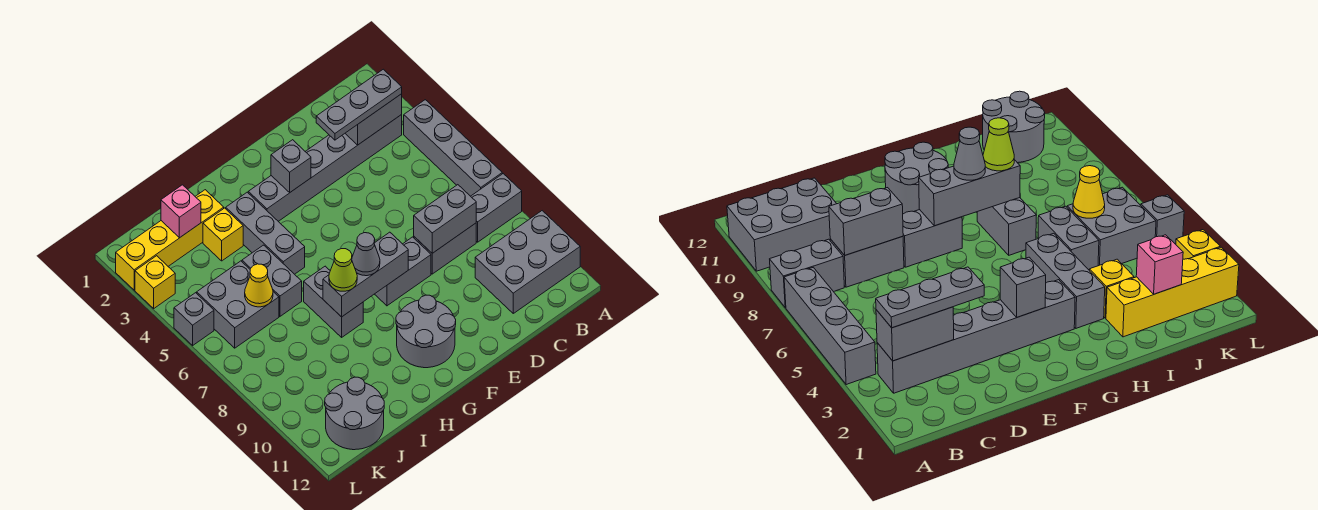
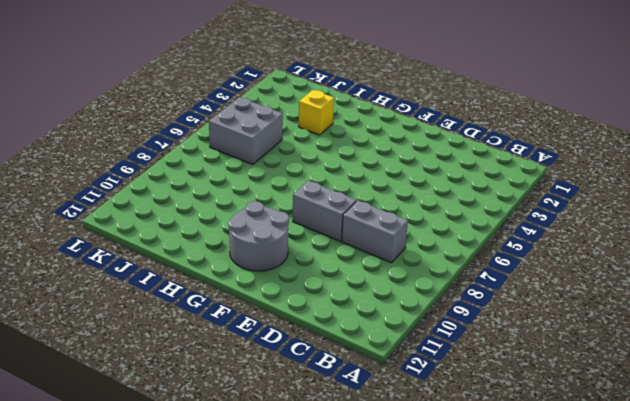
none -> grey 1x4 brick [404,100,502,196]
none -> grey 1x2 brick [471,174,522,242]
none -> grey 2x3 brick [475,211,580,313]

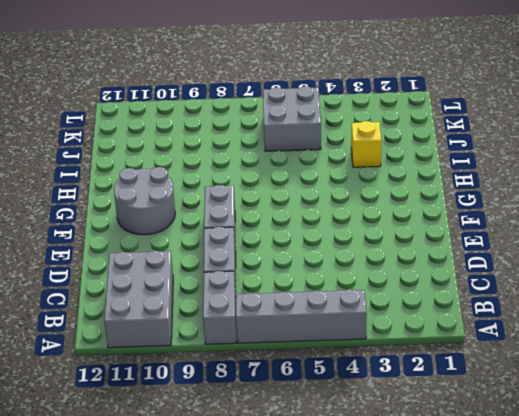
none -> grey 1x6 brick [248,115,402,221]
none -> grey 1x3 brick [226,192,305,274]
none -> grey 1x2 brick [304,266,363,337]

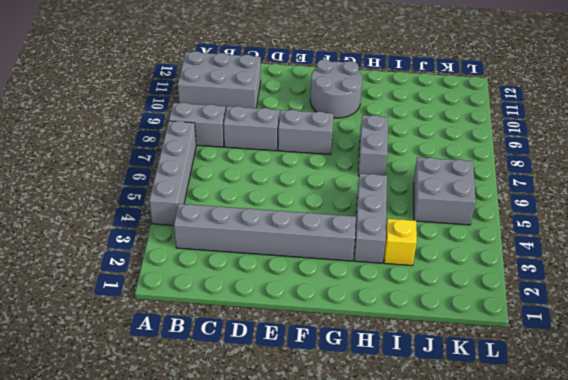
none -> yellow 1x4 brick [116,190,224,290]
none -> grey 1x2 brick [242,245,302,316]
none -> grey 2x2 round brick [325,377,384,450]

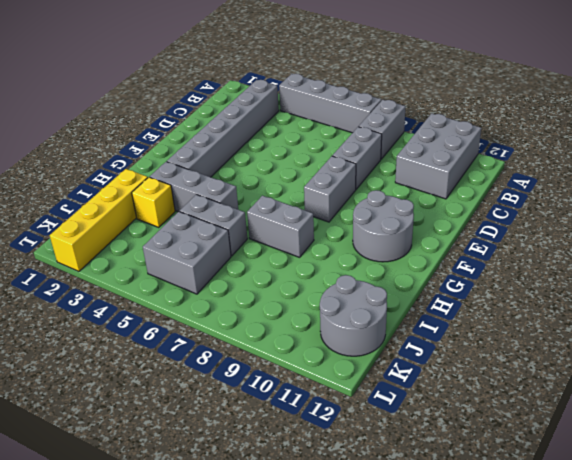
none -> yellow 1x1 brick [135,256,175,308]
none -> grey 1x1 brick [174,293,214,345]
none -> grey 1x2 brick [345,94,402,145]

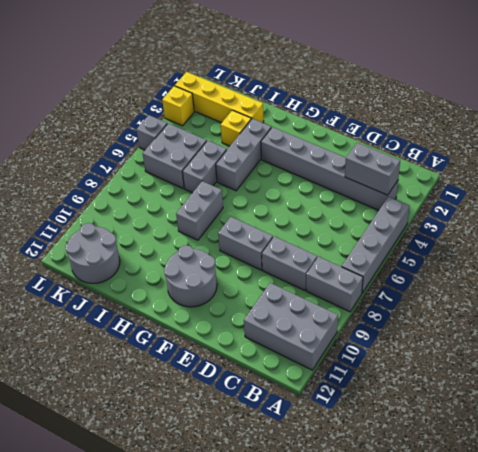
none -> grey 1x2 brick [414,185,476,253]
none -> grey 1x1 brick [271,140,311,192]
none -> grey 1x3 brick [323,232,408,317]

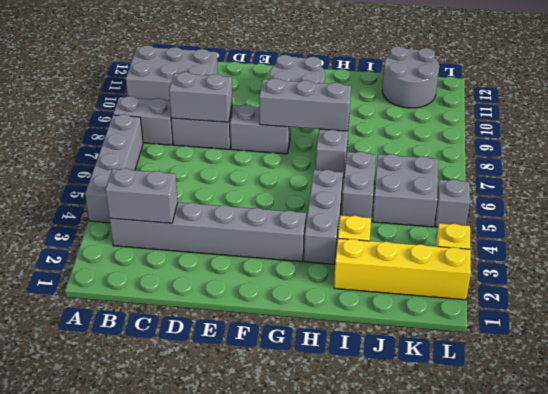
none -> grey 1x1 brick [271,140,311,192]
none -> pink 1x1 brick [161,185,201,238]
none -> yellow 1x1 cone [245,264,273,307]

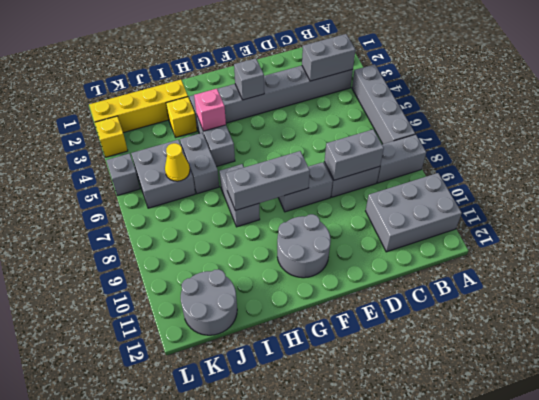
pink 1x1 brick [194,89,226,131] -> pink 1x1 brick moved to [161,185,201,238]
none -> grey 1x3 plate [316,69,402,140]
none -> grey 1x1 cone [352,233,380,276]
none -> lime 1x1 cone [329,249,357,291]

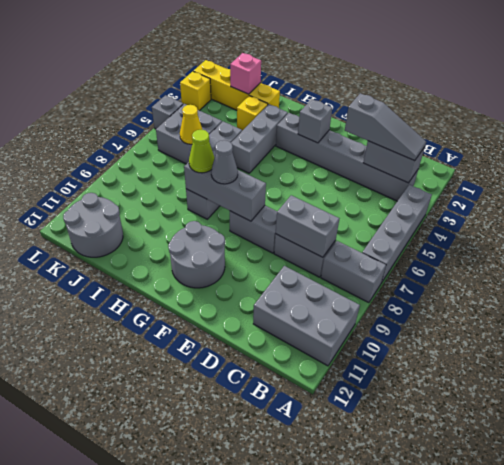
grey 1x3 slope [345,93,426,161] -> grey 1x3 plate [316,69,402,140]

